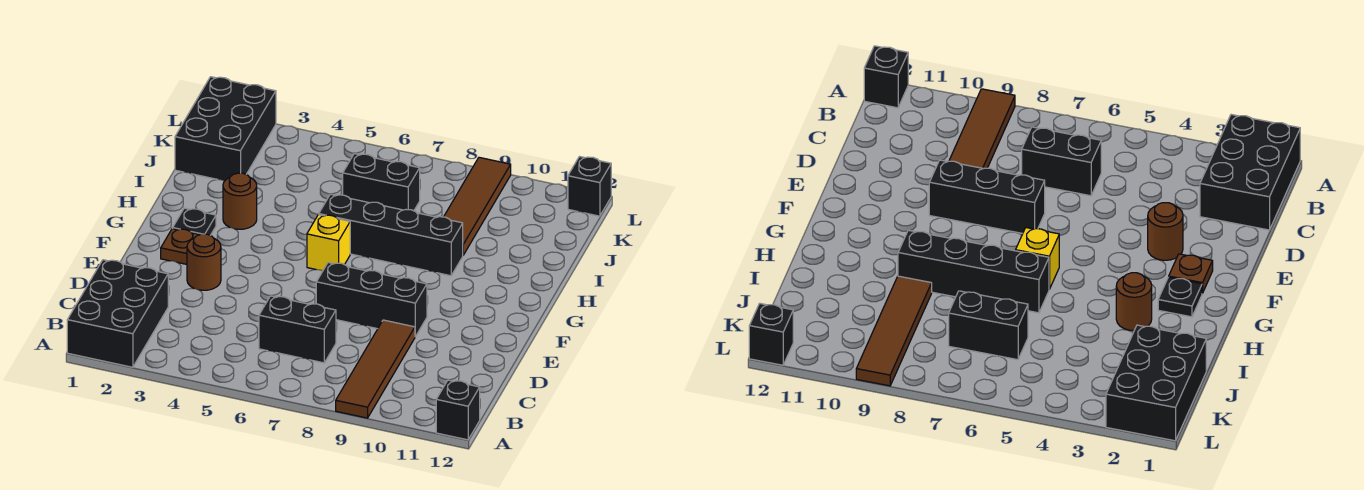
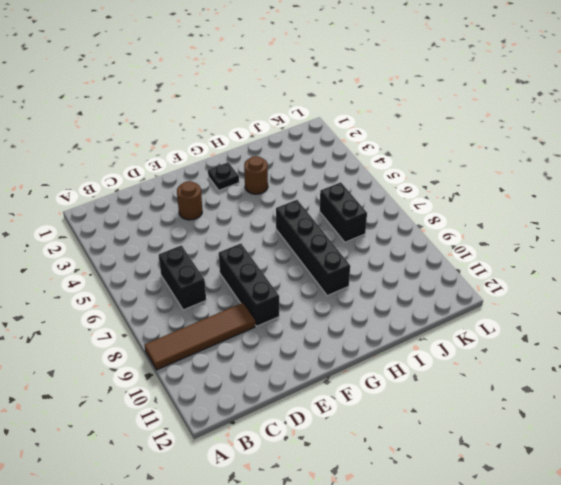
none -> black 2x3 brick [67,260,168,367]
none -> black 1x1 brick [436,380,480,440]
none -> brown 1x1 plate [161,229,200,264]

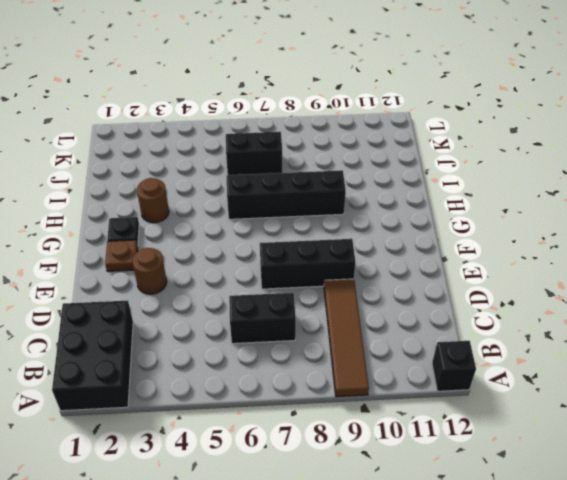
none -> yellow 1x1 brick [307,215,350,271]
none -> brown 1x4 tile [444,157,511,255]
none -> black 2x3 brick [175,77,276,181]

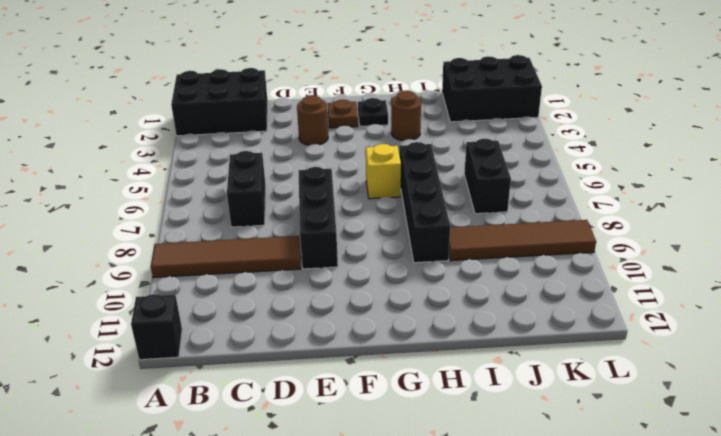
none -> black 1x1 brick [568,157,611,216]

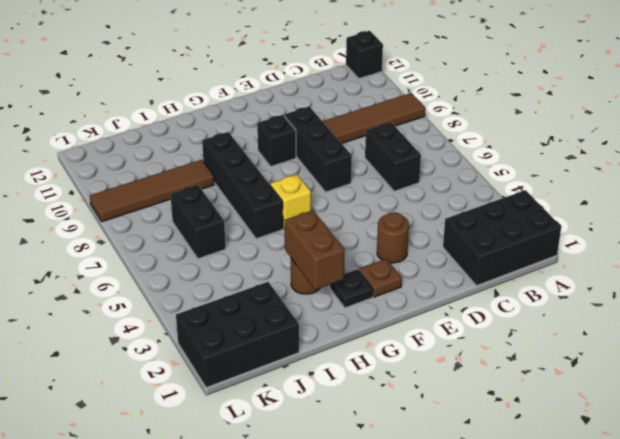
black 1x1 brick [257,115,296,166] -> black 1x1 brick moved to [568,157,611,216]
brown 1x2 brick [284,210,345,290] -> none

